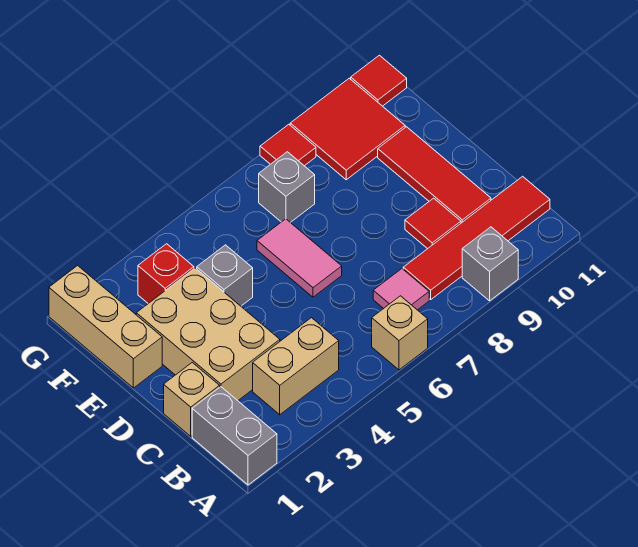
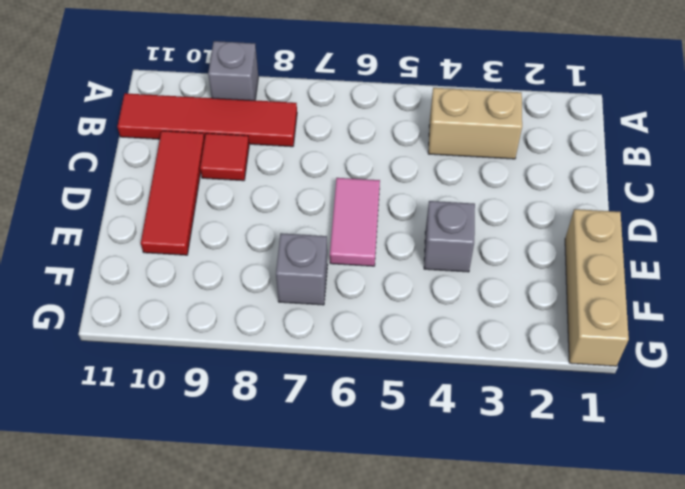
none -> grey 1x2 brick [192,387,277,485]
none -> tan 1x1 brick [372,296,428,370]
none -> pink 1x1 tile [373,269,429,310]

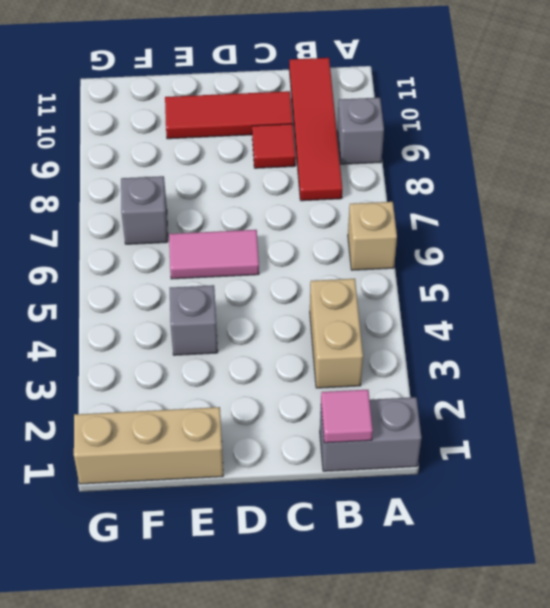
pink 1x1 tile [321,390,373,443] -> pink 1x1 tile moved to [373,269,429,310]
none -> tan 1x1 brick [164,362,220,436]
none -> tan 2x3 brick [136,268,280,401]
none -> red 1x1 brick [138,244,194,303]

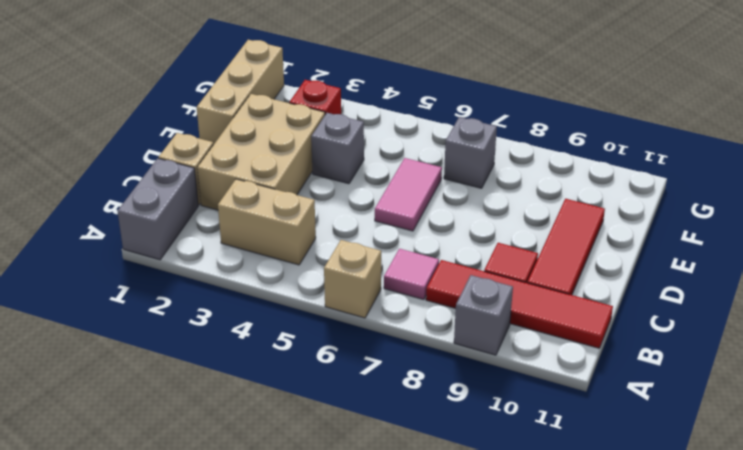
none -> red 2x2 tile [290,78,405,180]
none -> red 1x1 tile [260,124,316,166]
none -> red 1x1 tile [351,55,407,106]

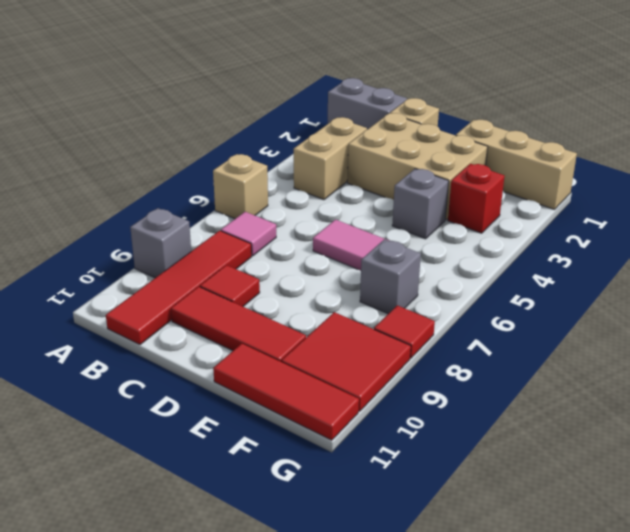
red 1x3 tile [213,344,359,440] -> red 1x1 tile [351,55,407,106]

